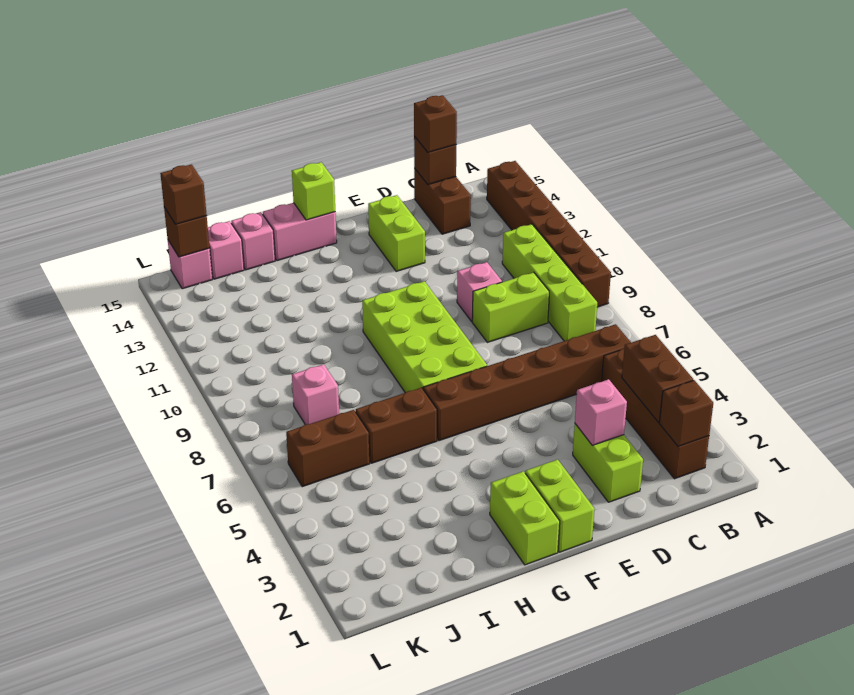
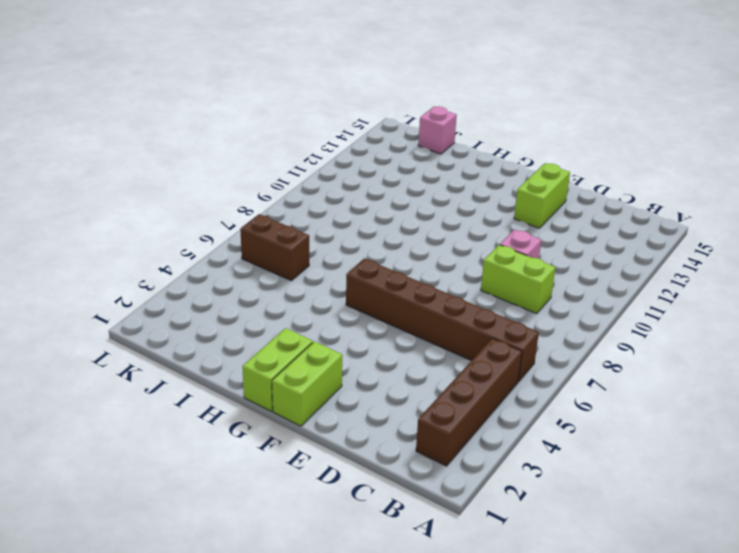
none -> brown 1x6 brick [487,161,611,307]
none -> lime 1x4 brick [502,224,597,341]
none -> brown 1x2 brick [414,168,471,234]

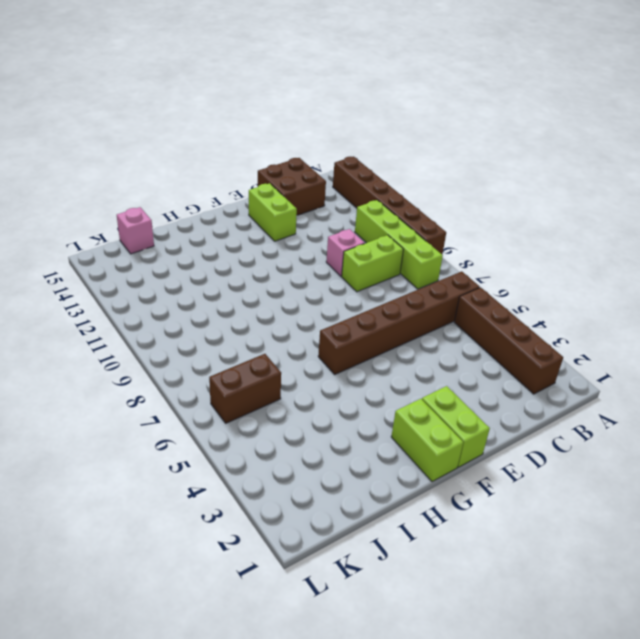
brown 2x2 brick [258,158,326,216] -> brown 1x2 brick [414,168,471,234]
none -> lime 1x2 brick [573,424,643,502]
none -> lime 2x4 brick [362,281,487,393]
none -> pink 1x2 brick [263,203,337,261]

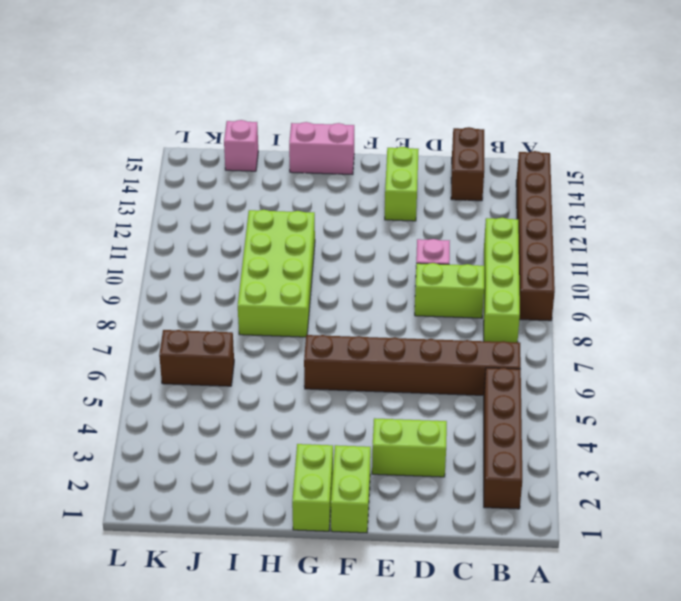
lime 1x2 brick [372,418,447,477] -> lime 1x2 brick turned to [573,424,643,502]
lime 2x4 brick [238,210,315,337] -> lime 2x4 brick moved to [362,281,487,393]
none -> brown 1x2 brick [356,388,437,463]
none -> pink 1x1 brick [231,212,275,270]
none -> pink 1x1 brick [292,364,339,425]

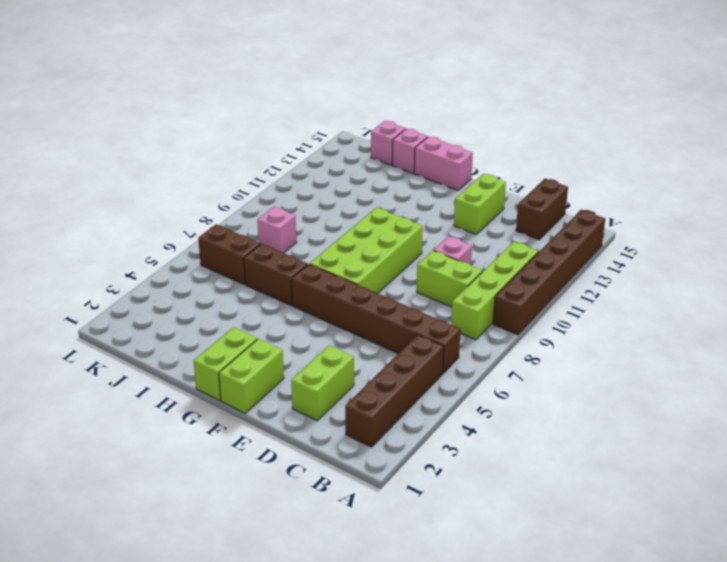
none -> pink 1x1 brick [168,241,212,289]
none -> brown 1x1 brick [659,380,713,447]
none -> brown 1x2 brick [622,335,693,423]

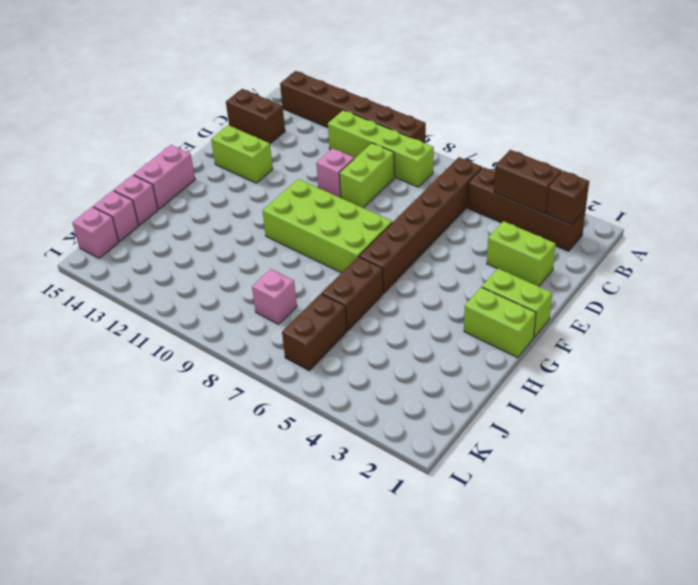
none -> brown 1x1 brick [414,136,456,185]
none -> pink 1x1 brick [575,379,627,445]
none -> lime 1x1 brick [292,162,335,220]

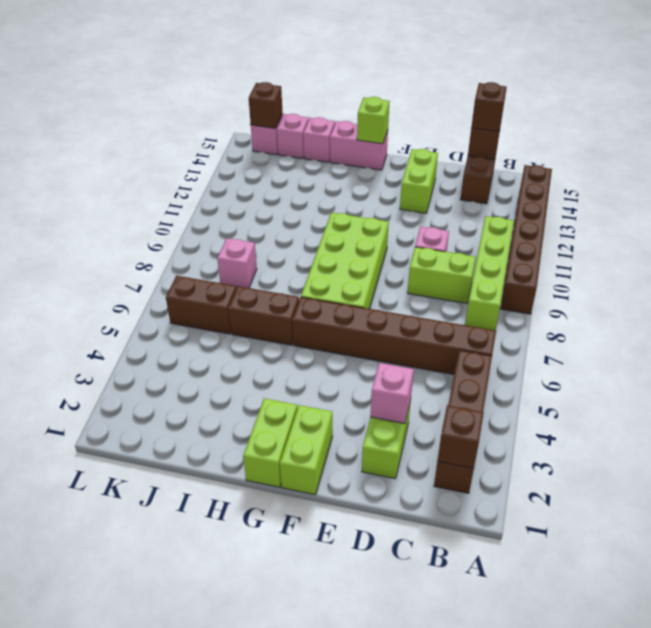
none -> brown 1x2 brick [622,335,693,423]
none -> brown 1x1 brick [160,165,207,224]

